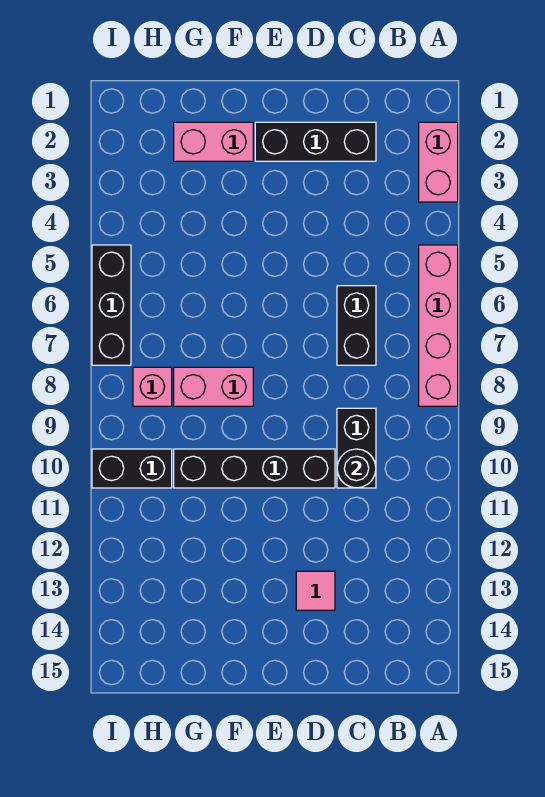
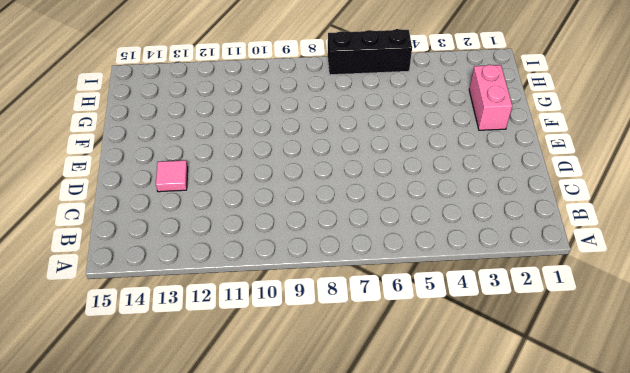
none -> pink 1x2 brick [419,122,458,202]
none -> pink 1x4 brick [419,245,458,406]
none -> black 1x3 brick [255,122,376,161]

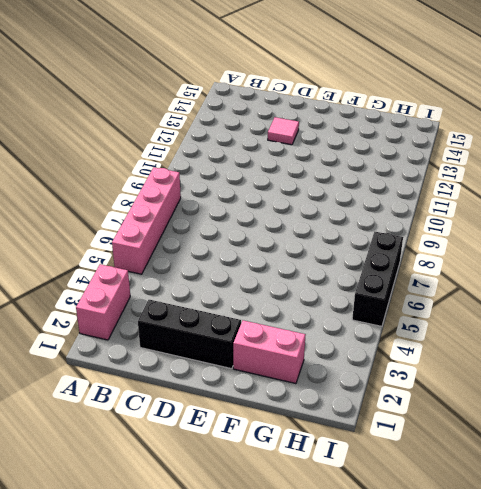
none -> black 1x2 brick [337,286,376,365]
none -> black 1x2 brick [337,408,376,488]
none -> black 1x4 brick [174,449,335,488]

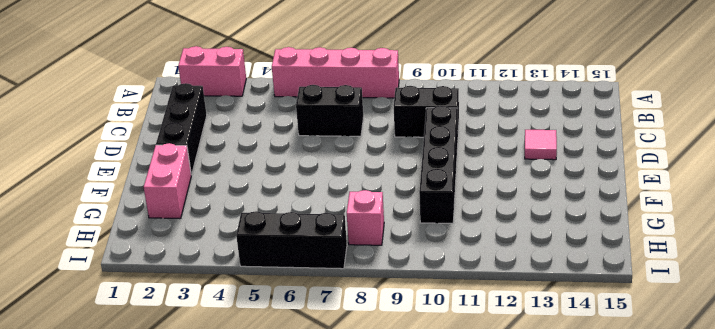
none -> pink 1x2 brick [174,367,253,406]
none -> black 1x2 brick [92,449,172,488]
none -> black 1x1 round brick [337,449,376,488]

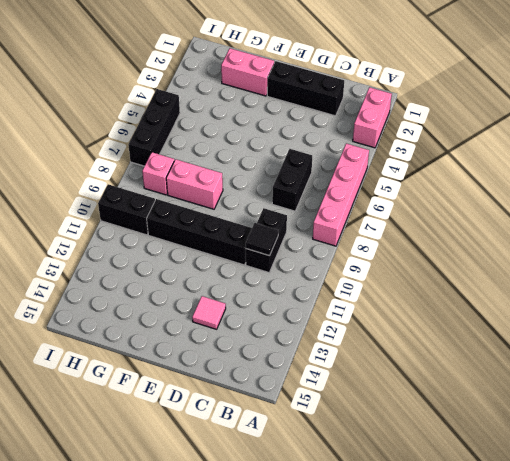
black 1x1 tile [246,223,278,256] -> black 1x1 round brick [337,449,376,488]

